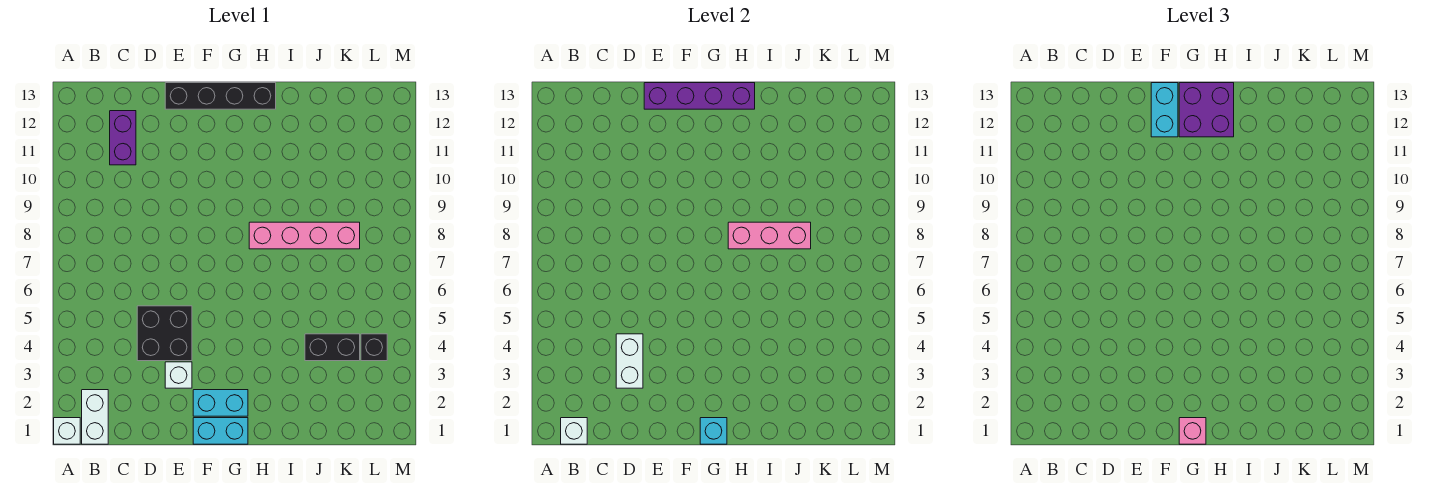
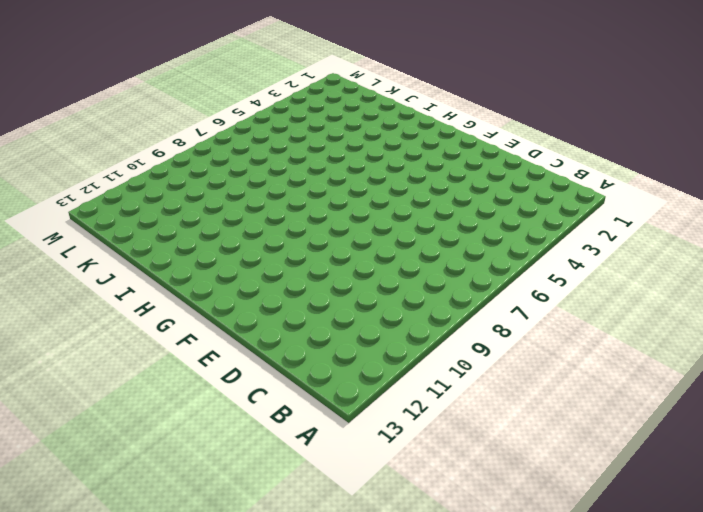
none -> white 1x1 brick [54,418,80,444]
none -> white 1x2 brick [82,390,108,444]
none -> purple 1x2 brick [110,111,136,165]

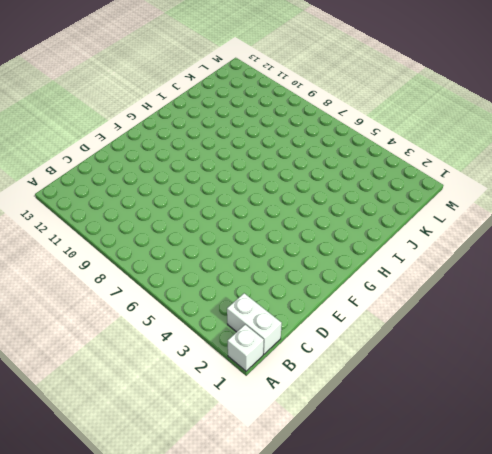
none -> purple 1x2 brick [110,111,136,165]
none -> black 2x2 brick [137,306,192,361]
none -> white 1x1 brick [165,362,192,388]

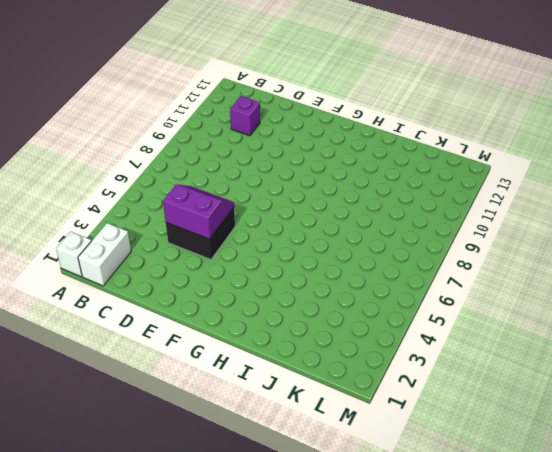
purple 1x1 brick [230,96,260,136] -> purple 1x2 brick [110,111,136,165]
purple 2x2 slope [163,185,234,239] -> white 1x2 brick [616,334,643,388]
none -> white 1x1 brick [165,362,192,388]
none -> black 1x4 brick [165,83,276,109]
none -> cyan 1x2 brick [193,418,248,444]

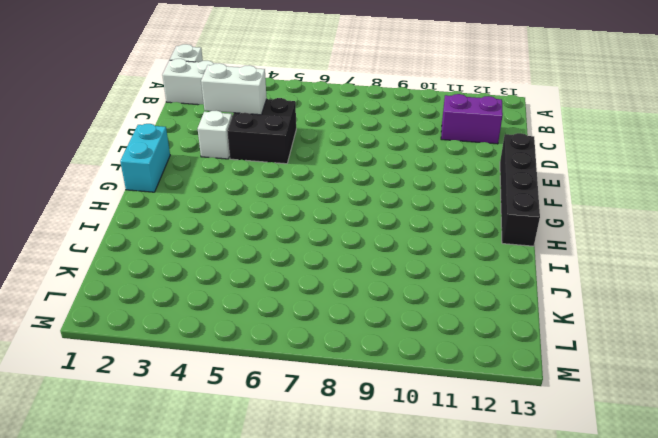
none -> cyan 1x2 brick [193,390,248,416]
none -> pink 1x4 brick [249,222,360,249]
none -> black 1x2 brick [305,334,360,361]

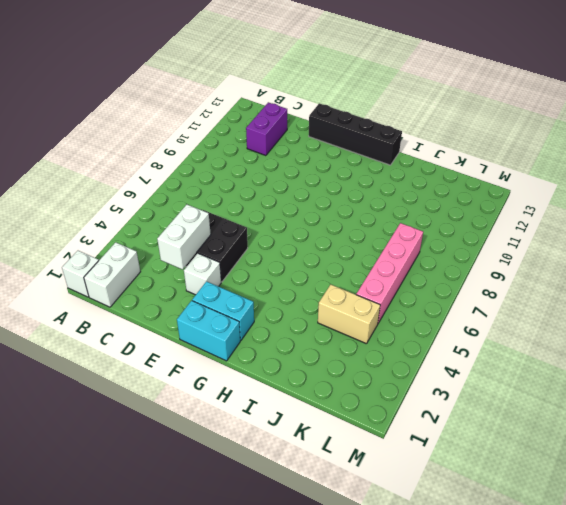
tan 1x2 brick [318,284,380,344] -> black 1x2 brick [305,334,360,361]
pink 1x4 brick [356,223,423,323] -> pink 1x4 brick turned to [249,222,360,249]
none -> black 1x1 brick [361,334,387,361]
none -> white 1x1 brick [561,418,587,444]
none -> purple 1x4 brick [644,83,755,109]

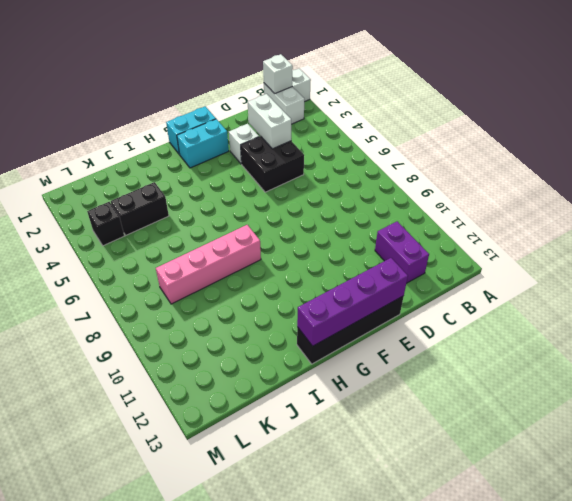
none -> cyan 1x1 brick [700,418,727,444]
none -> pink 1x3 brick [728,222,811,249]
none -> cyan 1x2 brick [1151,83,1178,137]

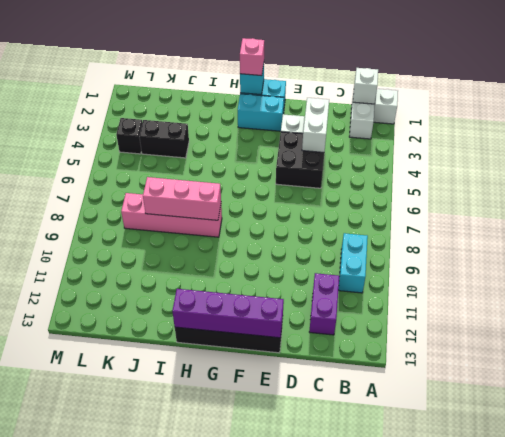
cyan 1x2 brick [339,233,368,293] -> cyan 1x2 brick moved to [1151,83,1178,137]
none -> purple 2x2 brick [1179,83,1234,137]

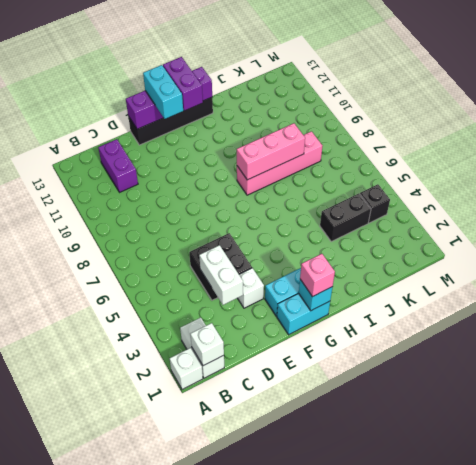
purple 1x2 brick [163,57,203,110] -> purple 2x2 brick [1179,83,1234,137]

